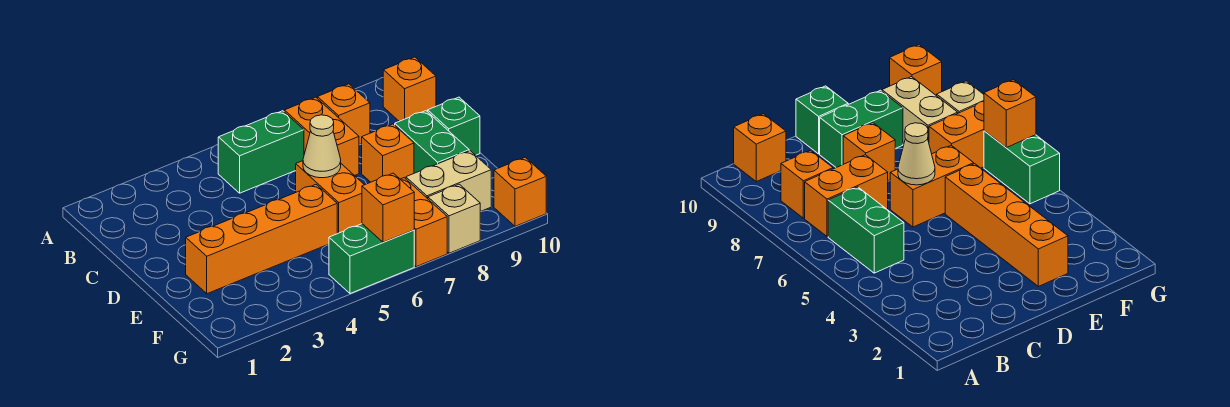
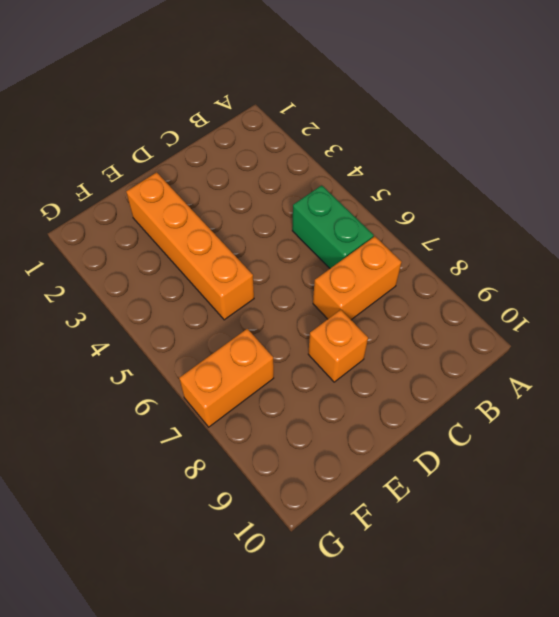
none -> orange 1x1 brick [317,84,370,145]
none -> orange 1x1 brick [383,57,436,121]
none -> orange 1x2 brick [296,161,364,234]

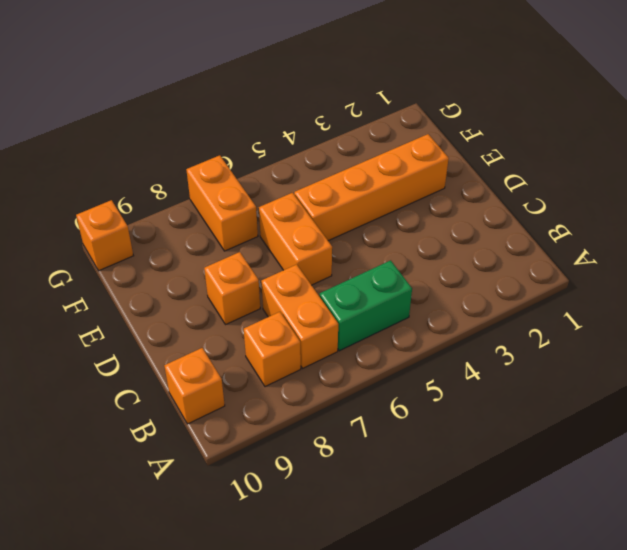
none -> green 1x2 brick [395,111,469,173]
none -> green 1x1 brick [428,97,480,155]
none -> tan 1x2 brick [406,151,491,212]

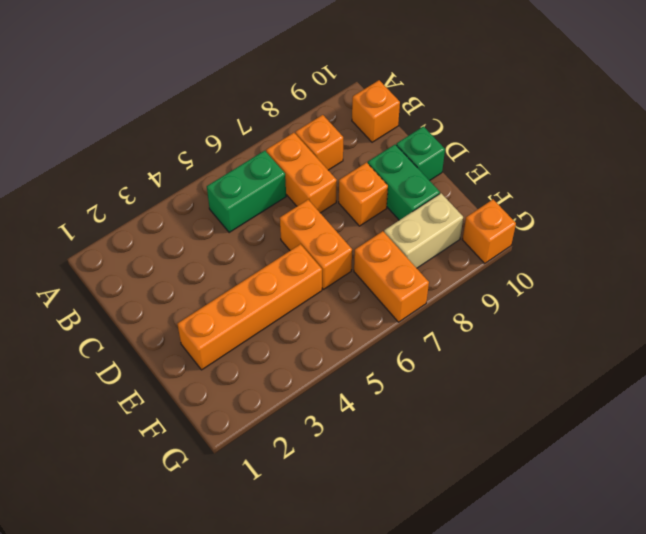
none -> green 1x2 brick [329,224,414,294]
none -> tan 1x1 brick [428,184,480,253]
none -> tan 1x1 cone [303,115,341,178]

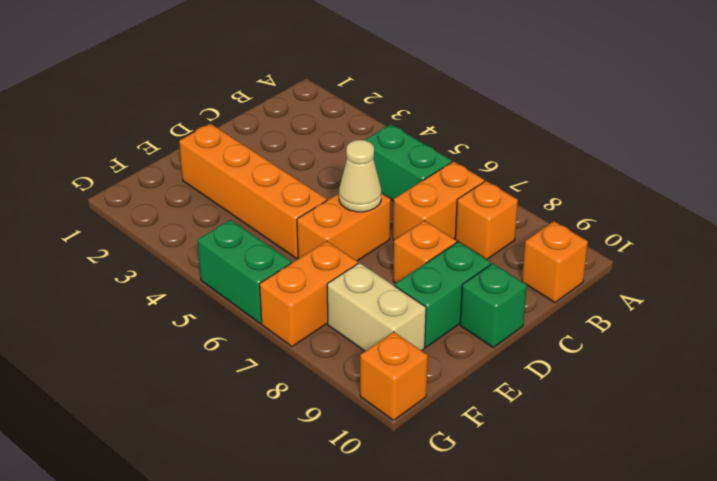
none -> tan 1x1 brick [428,184,480,253]
none -> orange 1x1 brick [362,173,414,242]

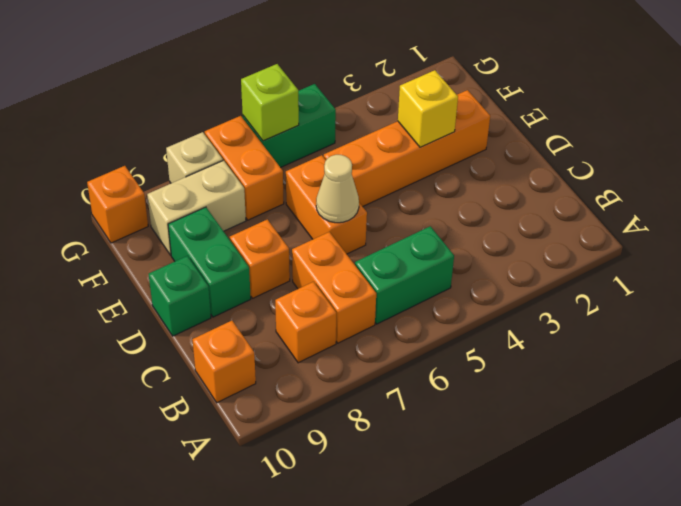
yellow 1x1 brick [398,70,458,147] -> none
lime 1x1 brick [241,64,299,141] -> orange 1x1 brick [362,173,414,242]

